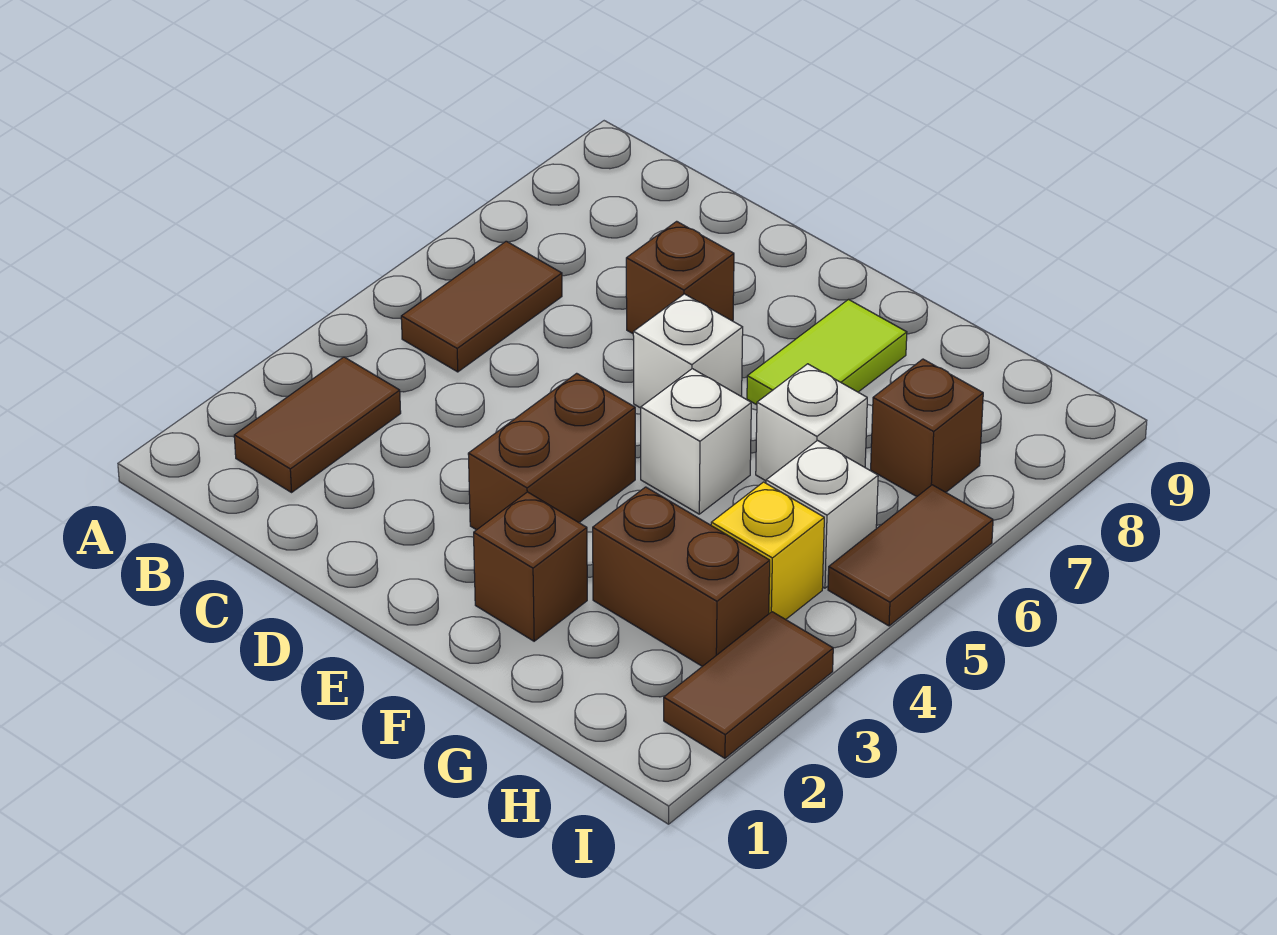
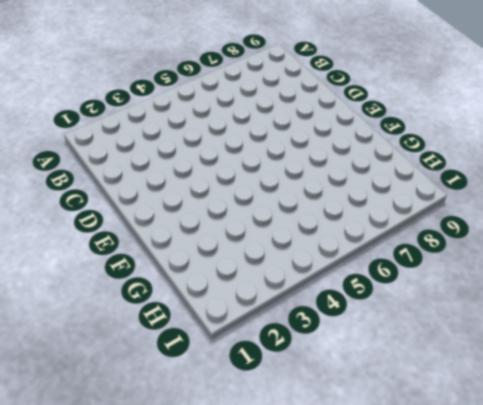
none -> brown 1x2 tile [234,357,401,492]
none -> brown 1x2 tile [401,241,562,372]
none -> brown 1x1 brick [626,221,734,334]

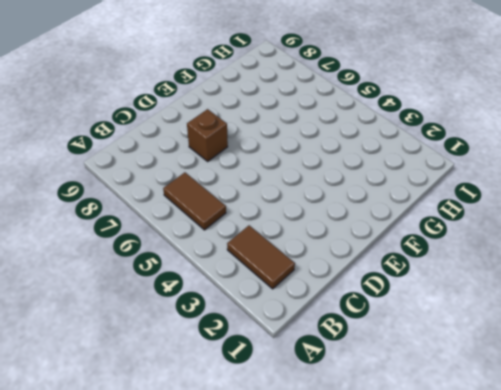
none -> brown 1x2 brick [468,373,635,530]
none -> white 1x1 brick [633,294,743,408]
none -> brown 1x1 brick [474,492,587,641]

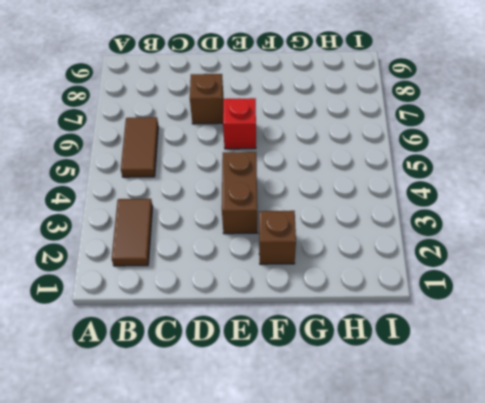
red 1x1 brick [223,98,256,149] -> white 1x1 brick [633,294,743,408]
none -> white 1x1 brick [641,369,751,514]
none -> lime 1x2 tile [747,300,907,405]
none -> brown 1x2 brick [593,487,770,666]

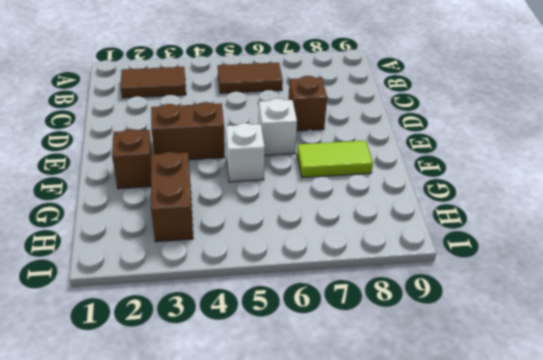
none -> white 1x1 brick [756,364,867,481]
none -> yellow 1x1 brick [711,482,824,620]
none -> white 1x1 brick [766,441,878,588]

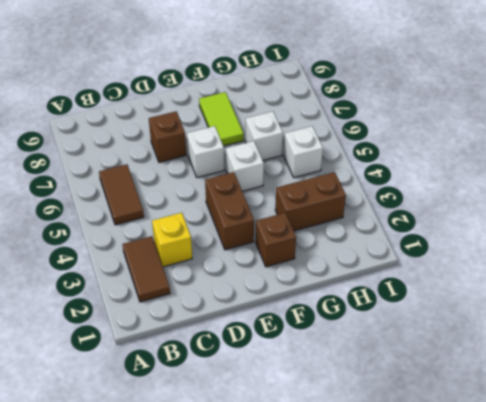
yellow 1x1 brick [152,213,192,267] -> yellow 1x1 brick moved to [711,482,824,620]
none -> brown 1x1 brick [871,359,983,497]
none -> brown 1x2 tile [664,612,833,758]
none -> brown 1x2 tile [828,485,993,626]

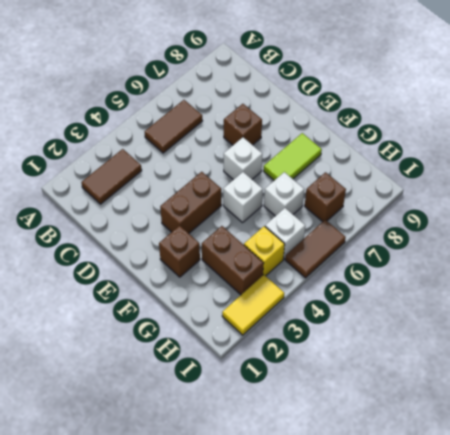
yellow 1x2 tile [222,275,284,335] -> brown 1x2 tile [664,612,833,758]

